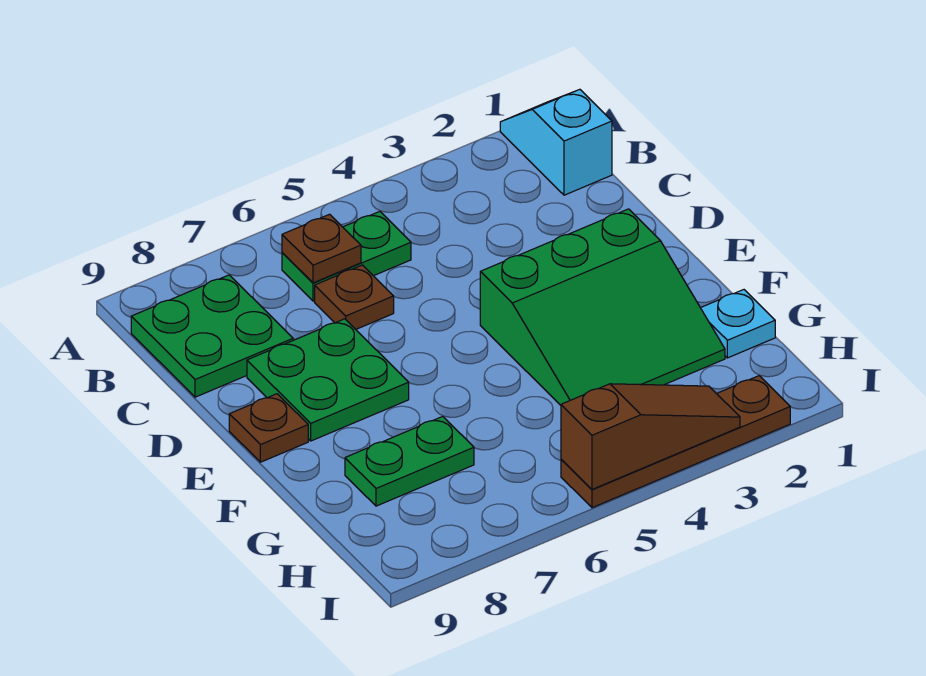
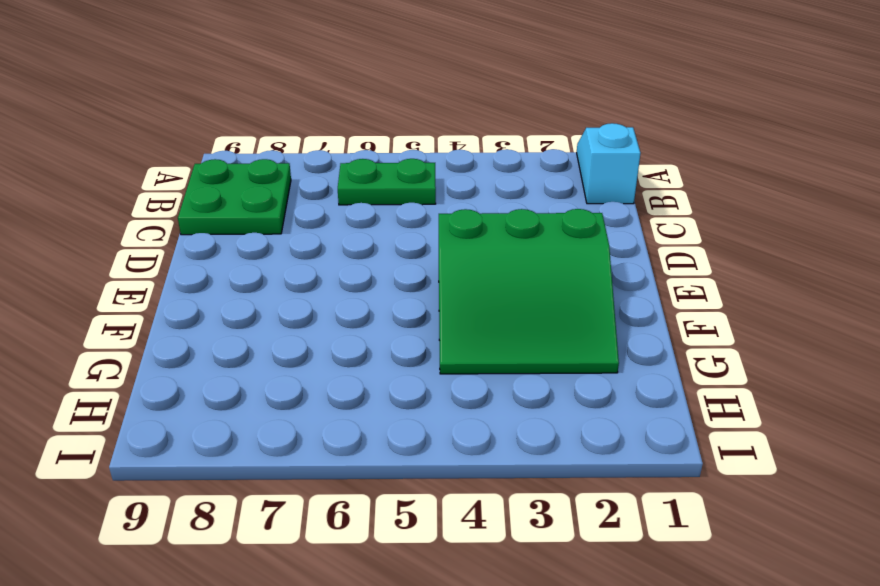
none -> brown 1x1 plate [315,265,394,329]
none -> green 2x2 plate [247,319,409,441]
none -> brown 1x1 plate [229,394,308,462]

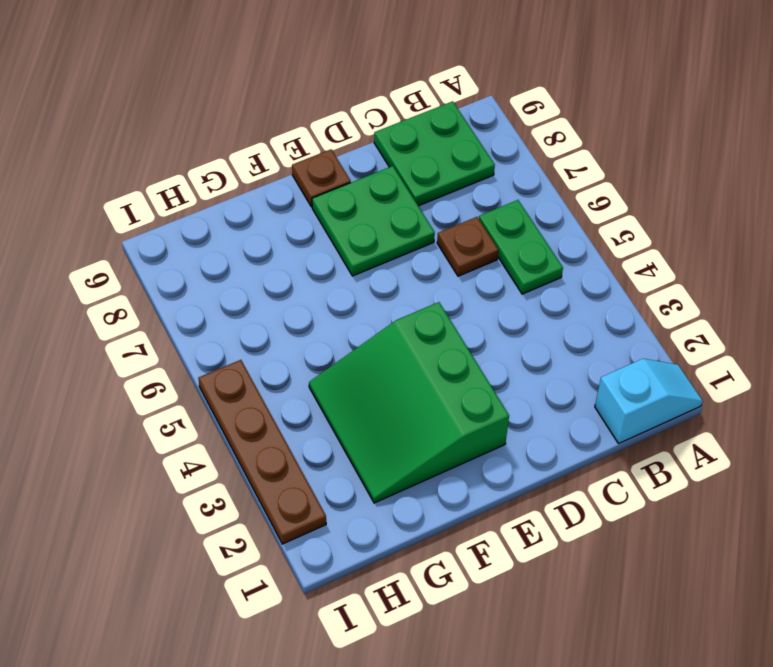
none -> cyan 1x1 plate [701,290,775,358]
none -> green 1x2 plate [345,416,474,506]
none -> brown 1x1 plate [282,214,361,283]

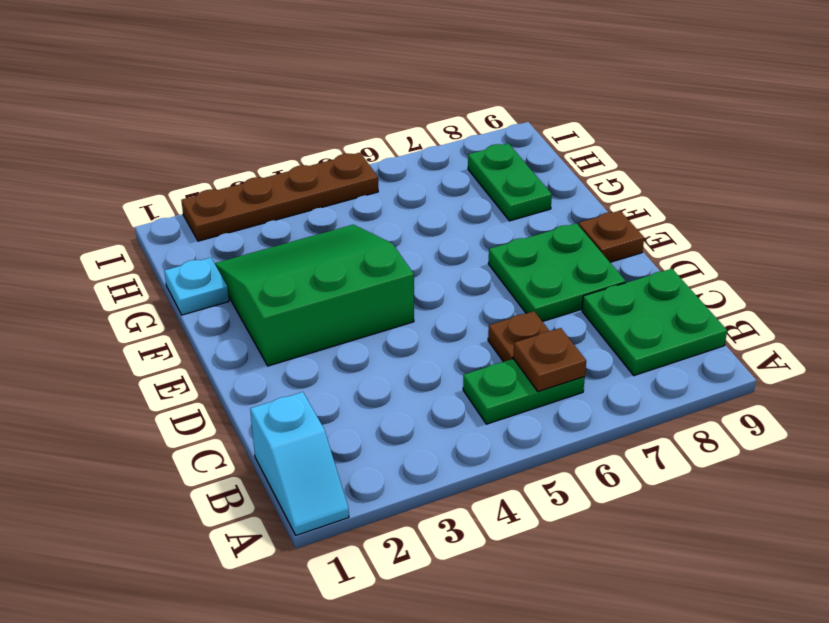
green 1x2 plate [468,143,552,221] -> green 1x2 plate turned to [345,416,474,506]
none -> brown 1x3 slope [561,384,740,489]

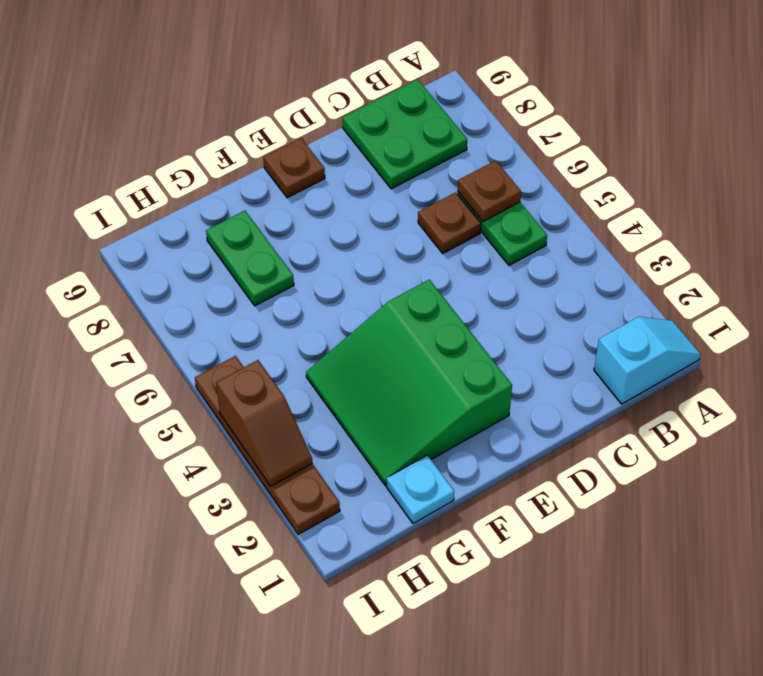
brown 1x2 slope [216,360,312,486] -> brown 1x3 slope [561,384,740,489]
none -> green 2x2 plate [247,319,409,441]

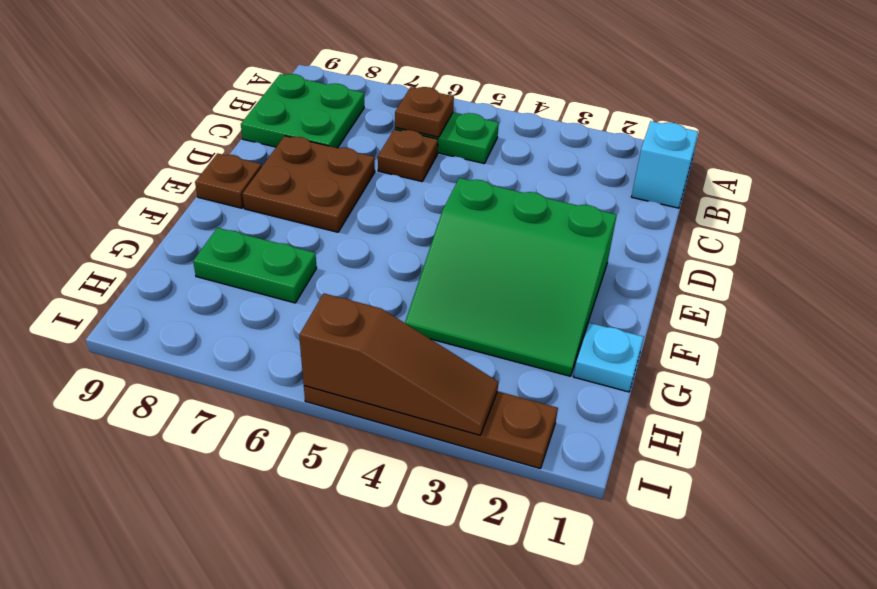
brown 2x2 plate [242,136,375,232] -> green 2x2 plate [247,319,409,441]

